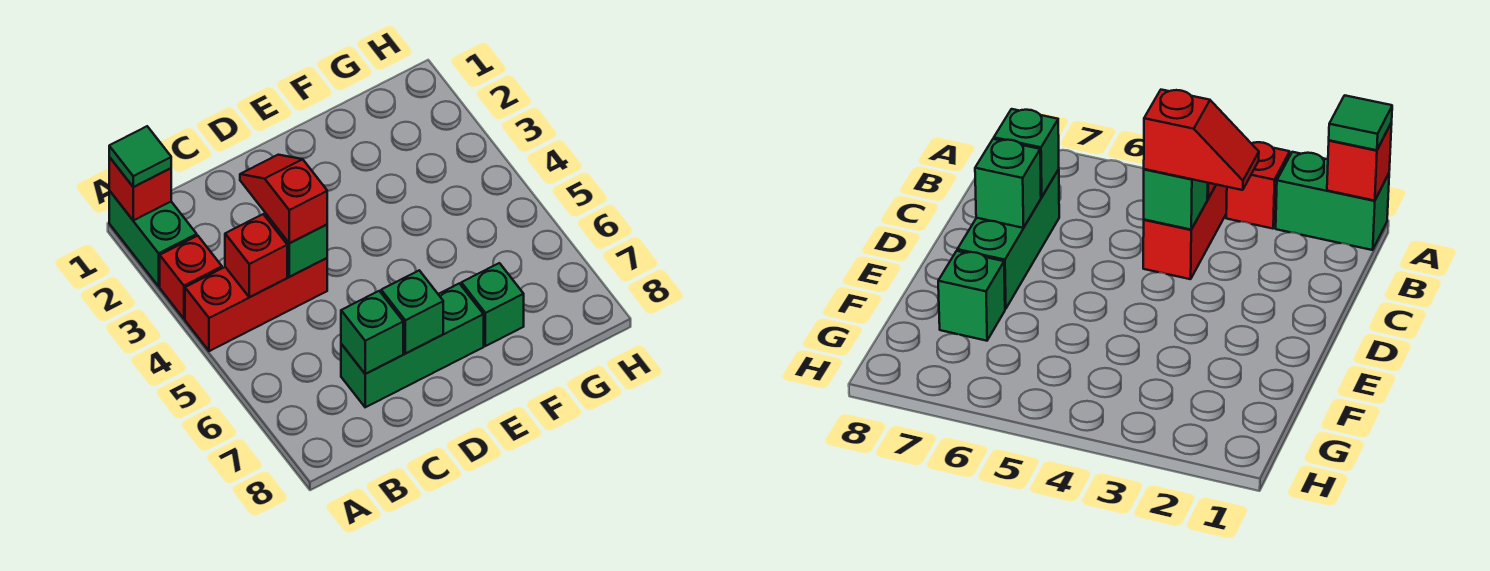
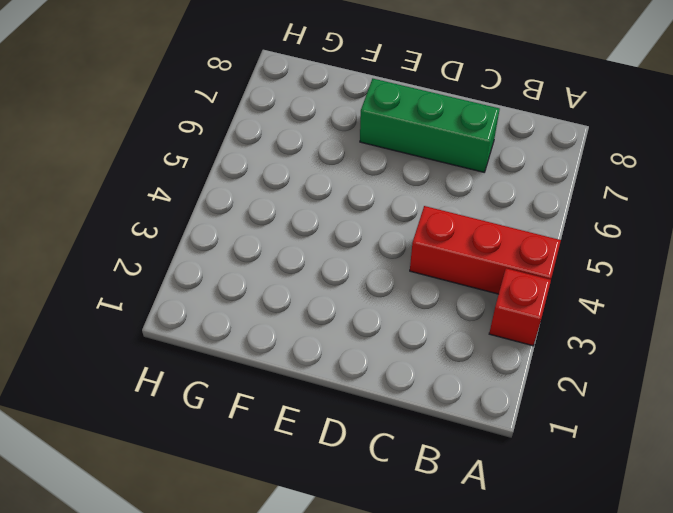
none -> green 1x2 brick [109,191,197,286]
none -> green 1x1 brick [461,263,524,346]
none -> red 1x1 brick [109,157,171,220]

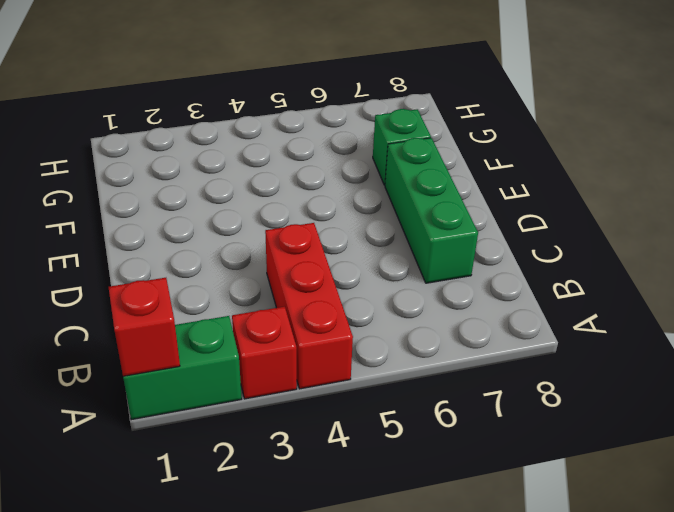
none -> red 1x1 brick [225,214,287,297]
none -> green 1x1 brick [265,213,327,277]
none -> green 1x1 brick [341,291,403,374]

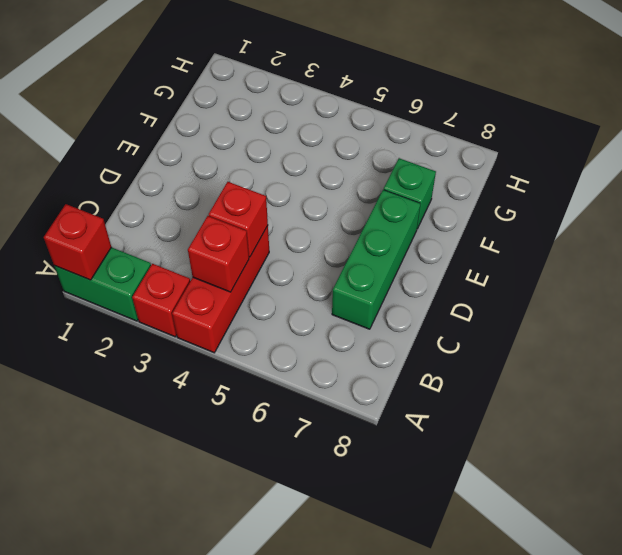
red 1x1 brick [209,182,268,257] -> green 1x1 brick [265,213,327,277]
none -> green 1x1 brick [341,291,403,374]
none -> green 1x1 brick [381,270,443,353]
none -> green 1x1 tile [109,126,171,187]

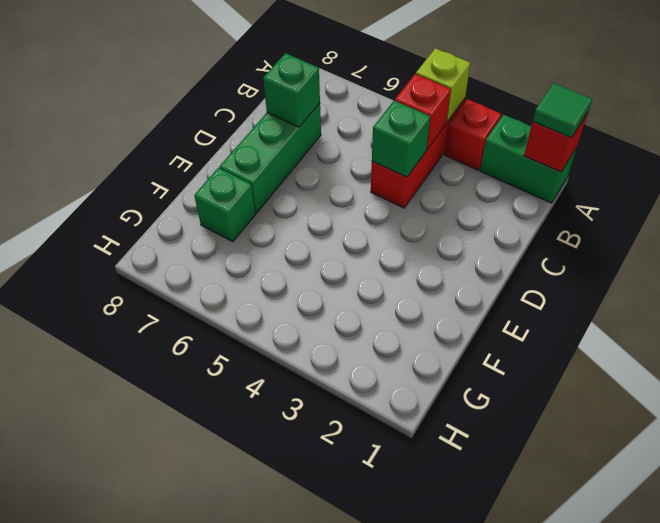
lime 1x1 brick [416,48,470,122] -> none
none -> green 1x1 brick [381,270,443,353]
none -> red 1x2 slope [240,155,327,243]

